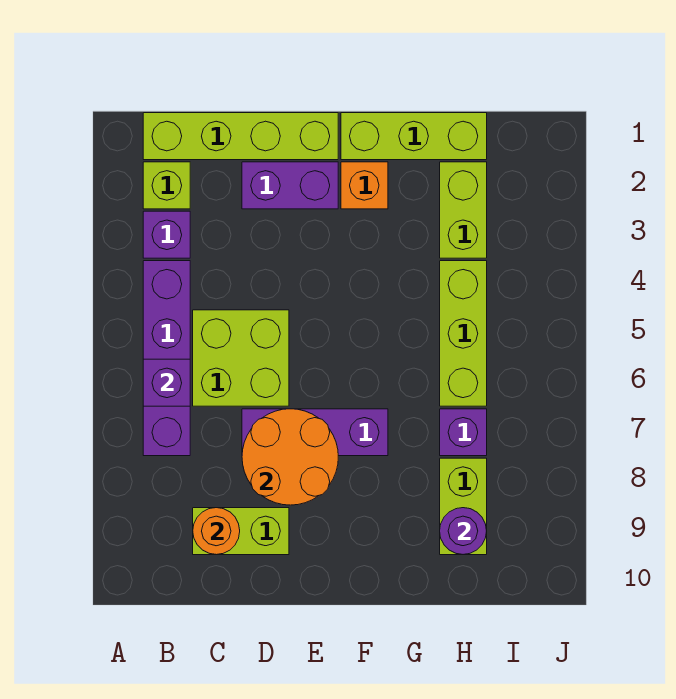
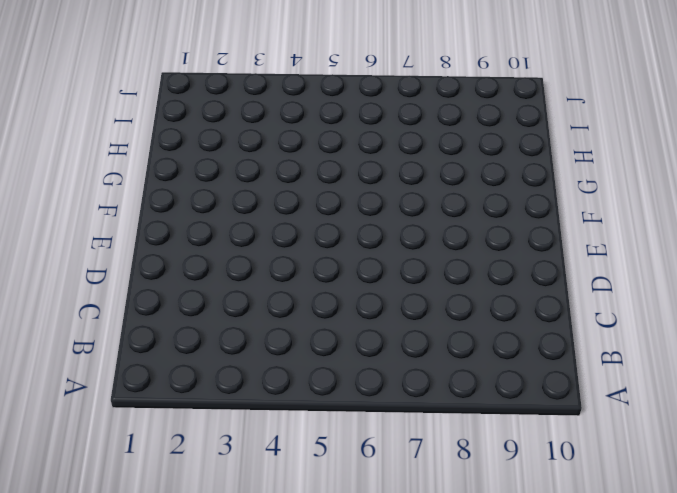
none -> lime 1x4 brick [143,113,338,160]
none -> lime 1x1 brick [143,162,190,209]
none -> purple 1x1 brick [143,211,190,258]

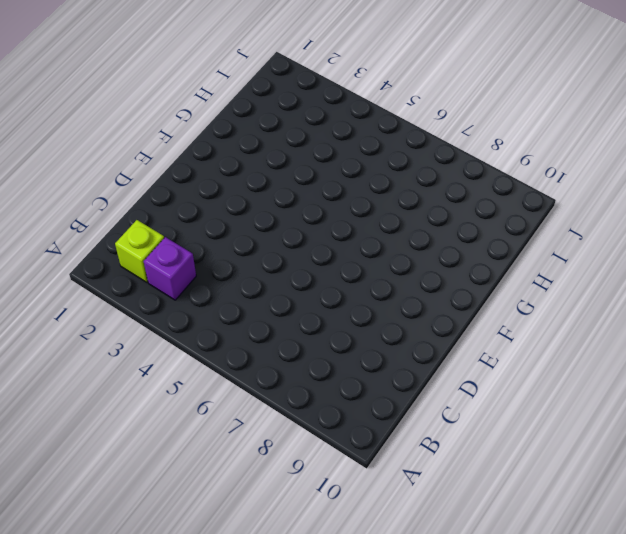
none -> lime 1x4 brick [143,113,338,160]
none -> purple 1x4 brick [143,261,190,456]
none -> lime 2x2 brick [193,310,289,406]

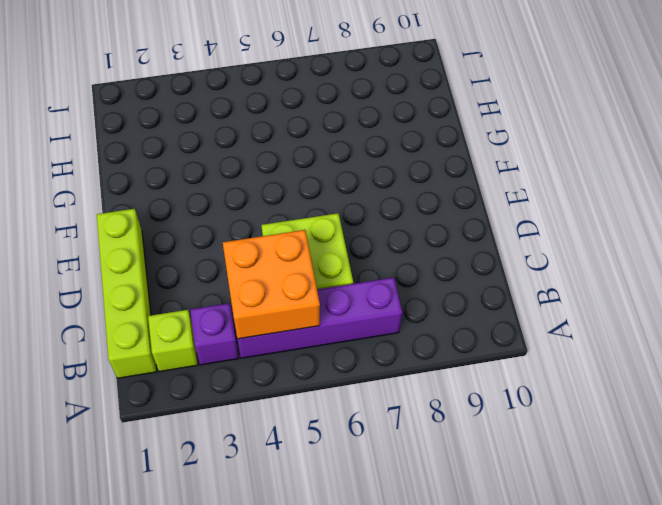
orange 2x2 brick [223,230,320,339] -> none
none -> lime 1x2 brick [193,508,289,555]
none -> purple 1x2 brick [242,162,338,209]
none -> purple 1x3 brick [242,409,388,456]

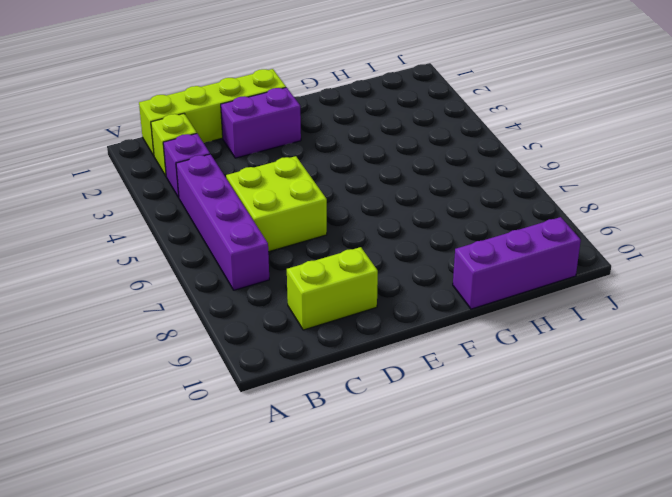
purple 1x3 brick [453,217,581,309] -> purple 1x3 brick moved to [242,409,388,456]
none -> lime 1x3 brick [341,113,487,160]
none -> orange 1x1 brick [341,162,388,209]
none -> lime 1x2 brick [440,162,487,258]

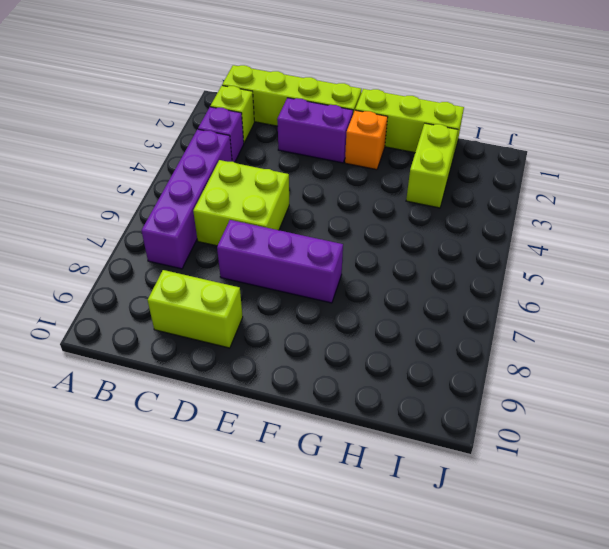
none -> lime 1x3 brick [440,261,487,406]
none -> purple 1x1 brick [440,409,487,456]
none -> lime 1x2 brick [440,458,487,555]

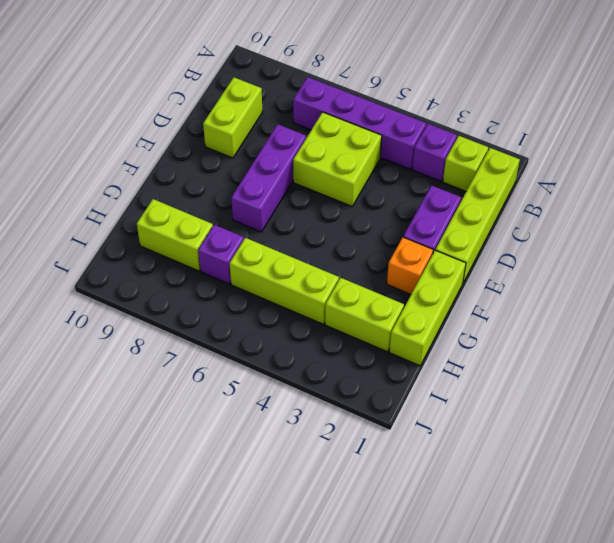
none -> purple 1x1 brick [143,359,190,406]
none -> orange 1x1 round brick [193,508,240,555]
none -> orange 2x2 round brick [242,409,338,505]

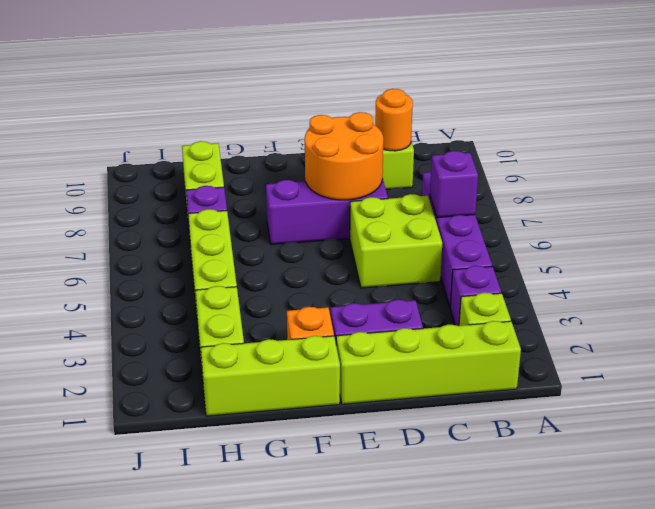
none -> purple 1x1 round brick [440,508,487,555]

